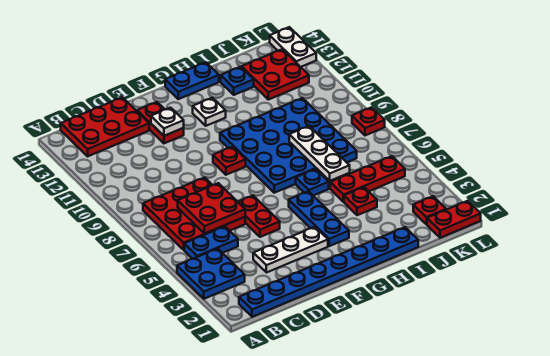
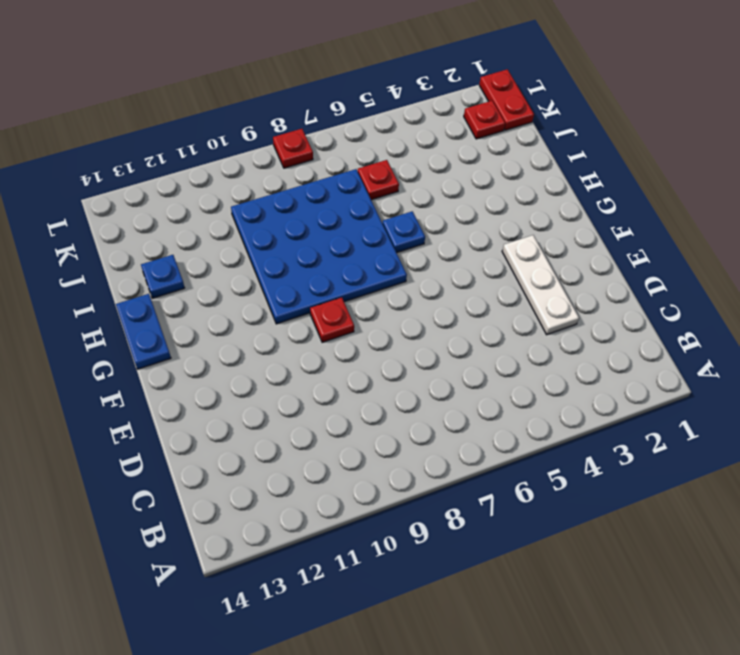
red 1x1 plate [358,160,399,200] -> red 1x1 plate moved to [344,187,377,215]
none -> blue 2x2 plate [177,249,245,299]
none -> blue 1x8 plate [239,227,418,317]
none -> blue 1x2 plate [184,226,238,259]

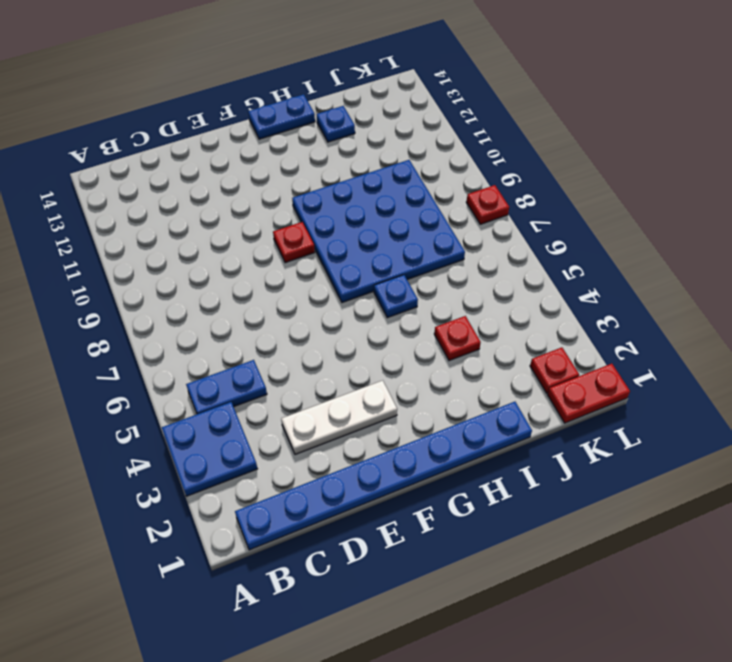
none -> red 3x3 plate [143,177,245,250]
none -> red 2x3 plate [61,97,149,156]
none -> red 1x2 plate [238,196,280,237]

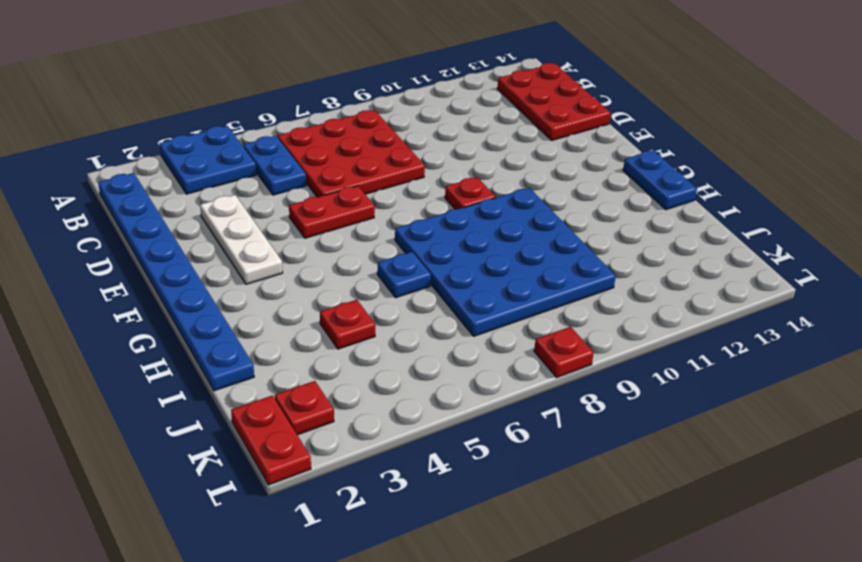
none -> red 1x2 plate [137,102,184,143]
none -> blue 1x3 plate [289,191,349,246]
none -> white 1x1 plate [193,98,226,126]

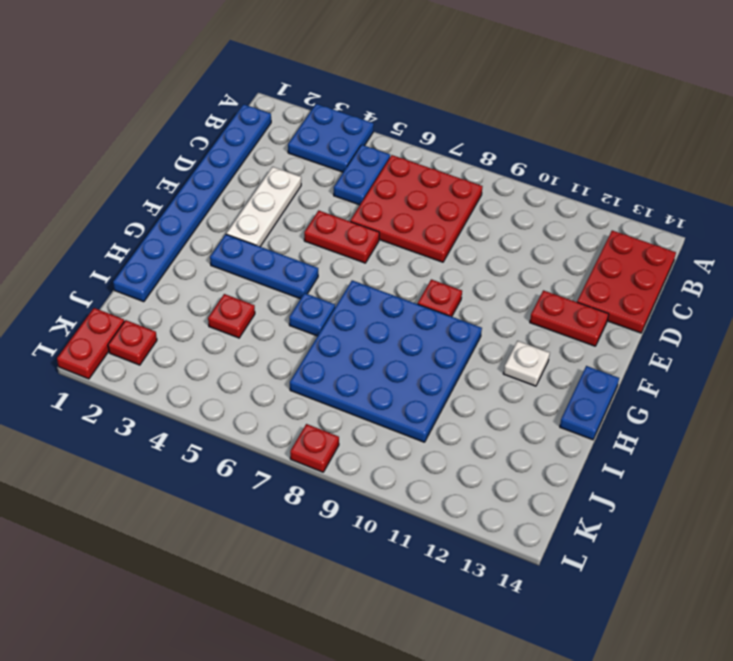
none -> red 1x3 plate [330,156,405,202]
none -> blue 1x1 plate [221,67,254,95]
none -> red 2x2 plate [242,49,309,100]

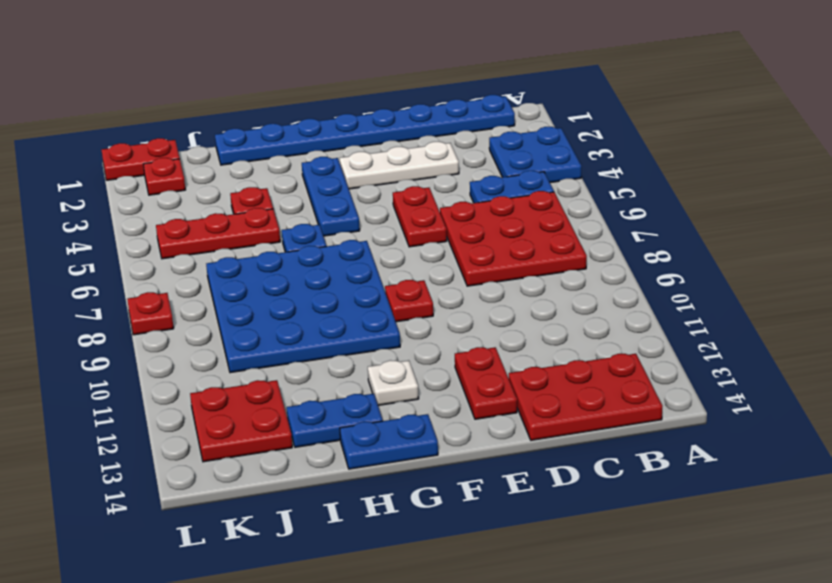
blue 1x2 plate [287,394,383,447] -> blue 1x1 plate [221,67,254,95]
none -> white 1x2 plate [270,27,316,67]
none -> red 2x2 plate [178,183,245,234]
none -> white 1x1 plate [151,108,184,136]

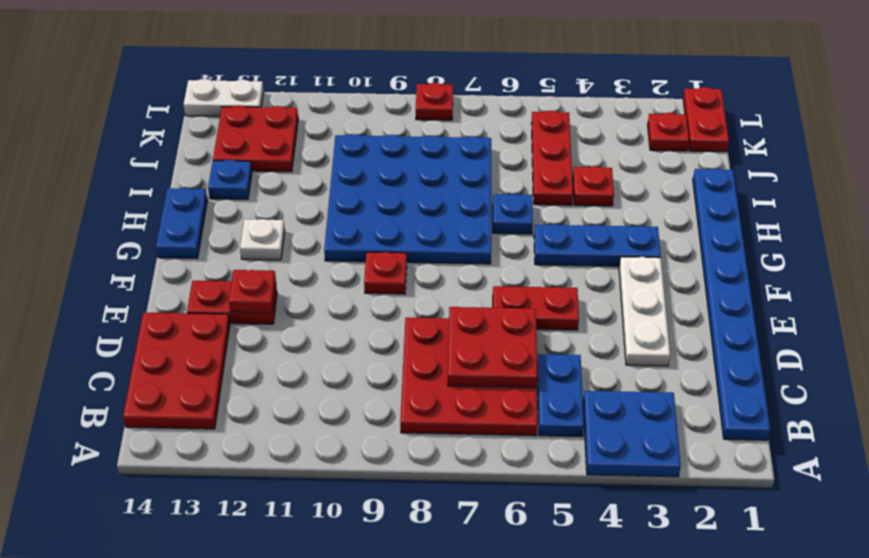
red 1x1 plate [229,270,276,313] -> white 1x1 plate [151,108,184,136]
none -> white 1x3 plate [289,126,350,181]

